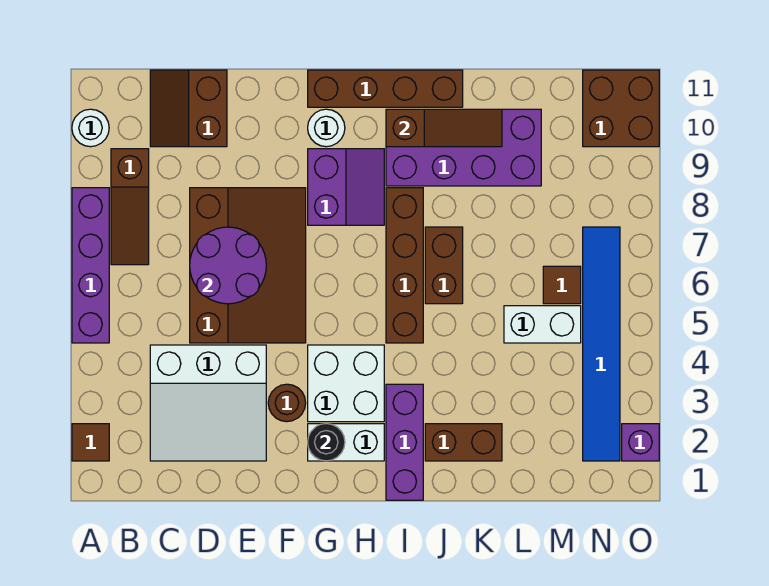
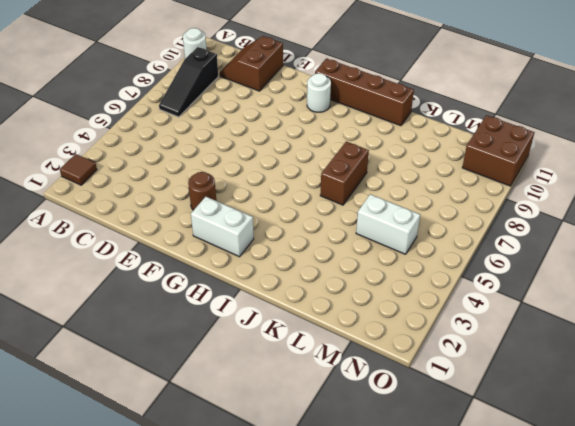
black 1x3 slope [159,47,218,117] -> brown 1x3 slope [111,149,149,265]
none -> purple 1x4 brick [72,188,109,343]
none -> white 3x3 slope [150,345,266,461]
none -> brown 3x4 slope [190,188,306,343]

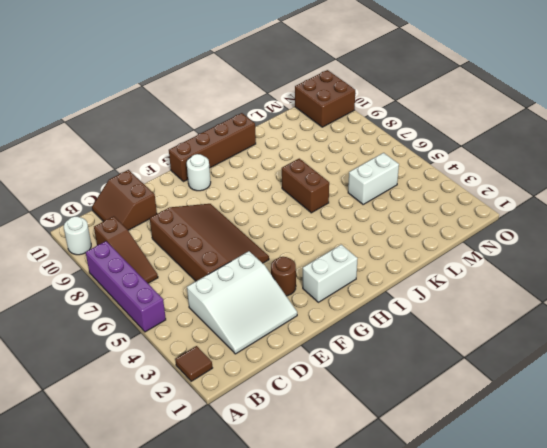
none -> white 2x2 brick [308,345,384,422]
none -> purple 2x2 slope [308,149,384,225]
none -> purple 1x3 brick [386,384,423,500]

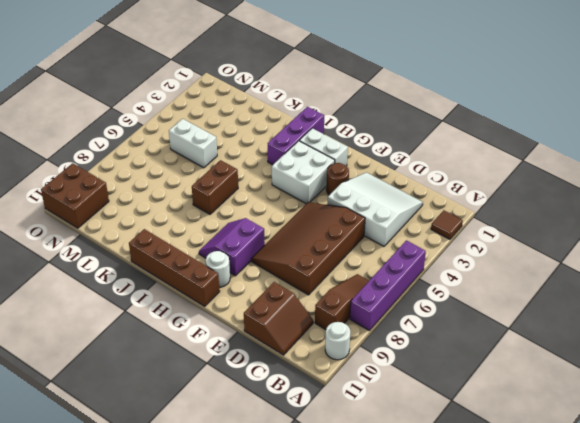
none -> brown 1x4 brick [386,188,423,343]
none -> purple 2x4 brick [386,109,541,186]
none -> brown 1x2 brick [425,424,502,461]

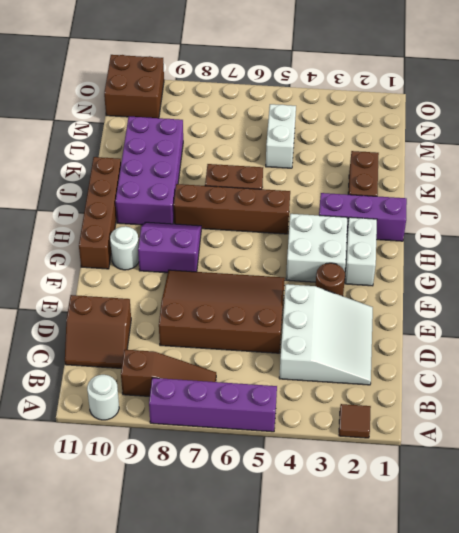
none -> brown 1x1 tile [543,266,581,304]
none -> blue 1x6 tile [583,227,620,461]
none -> purple 1x1 brick [622,424,659,461]

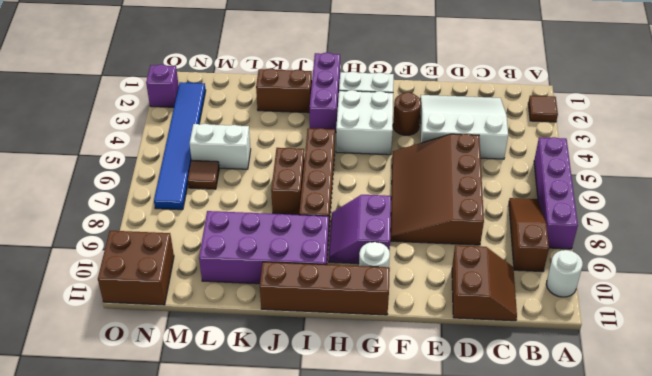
none -> purple 2x2 round brick [190,227,266,304]
none -> black 1x1 round brick [308,424,345,461]
none -> brown 1x3 slope [386,109,502,147]

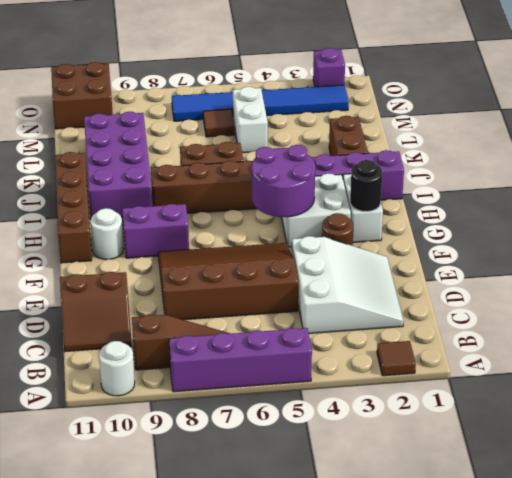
purple 2x2 round brick [252,145,315,217] -> purple 2x2 round brick moved to [190,227,266,304]
none -> brown 1x3 slope [386,109,502,147]

